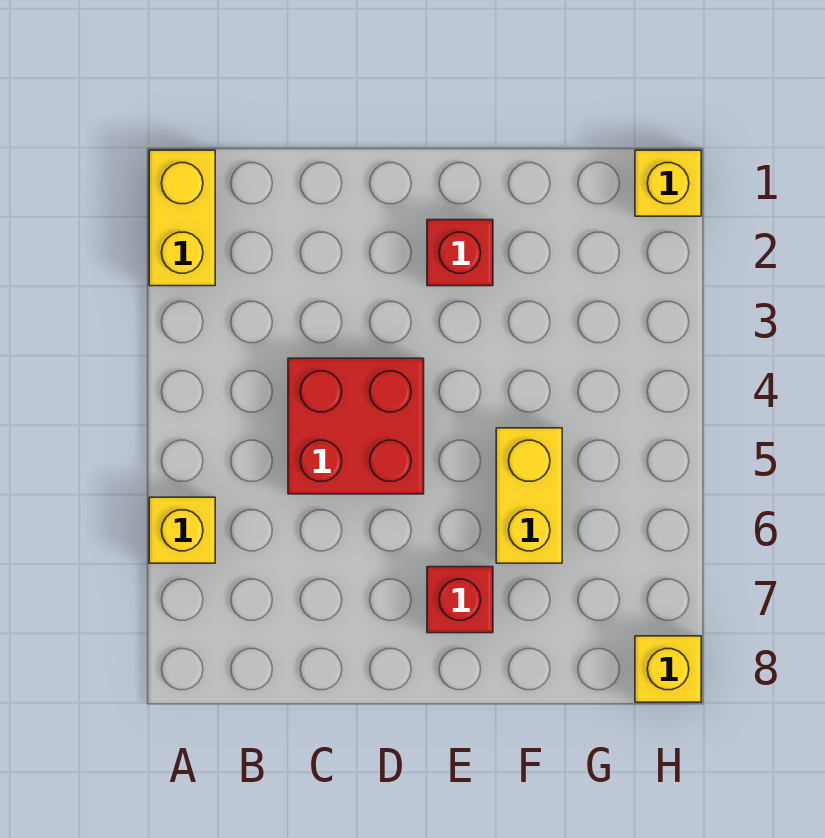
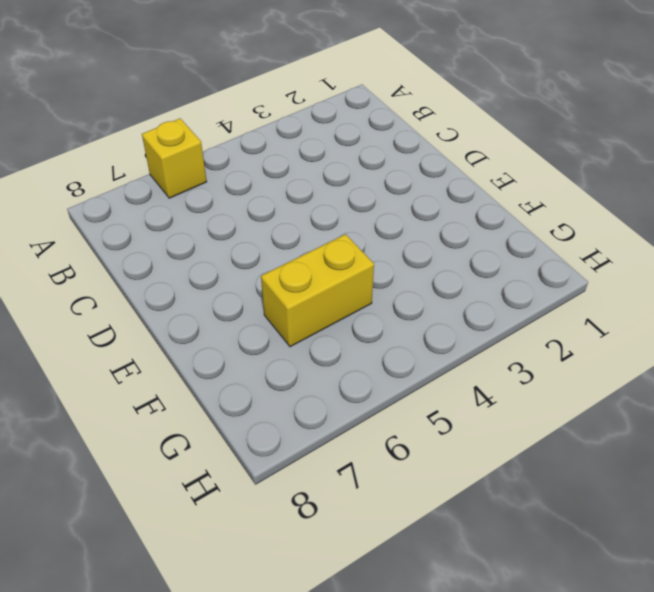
none -> yellow 1x2 brick [149,150,215,286]
none -> red 2x2 brick [288,358,424,494]

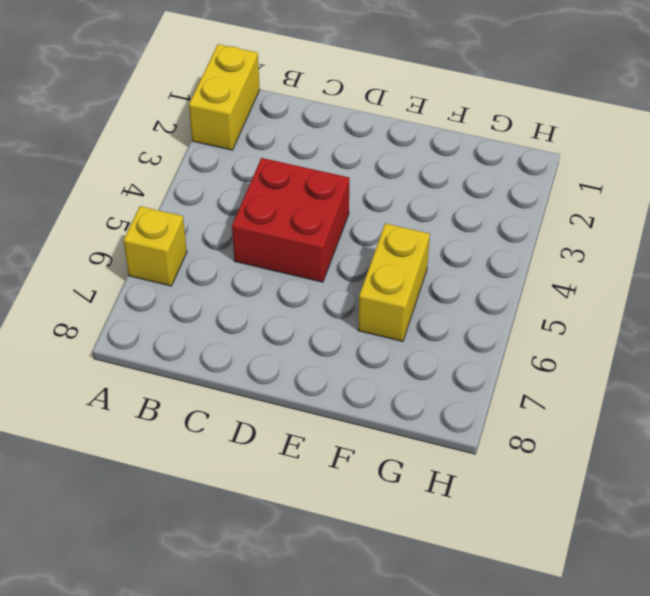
none -> red 1x1 brick [427,220,493,286]
none -> red 1x1 brick [427,567,493,633]

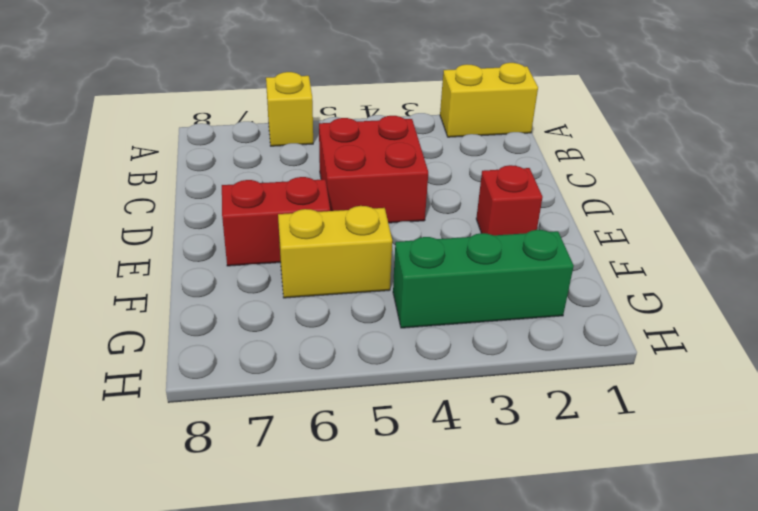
red 1x2 brick [222,177,330,266] -> red 1x1 brick [427,567,493,633]
green 1x3 brick [393,230,574,328] -> none
none -> yellow 1x1 brick [635,150,701,216]
none -> yellow 1x1 brick [635,636,701,702]

